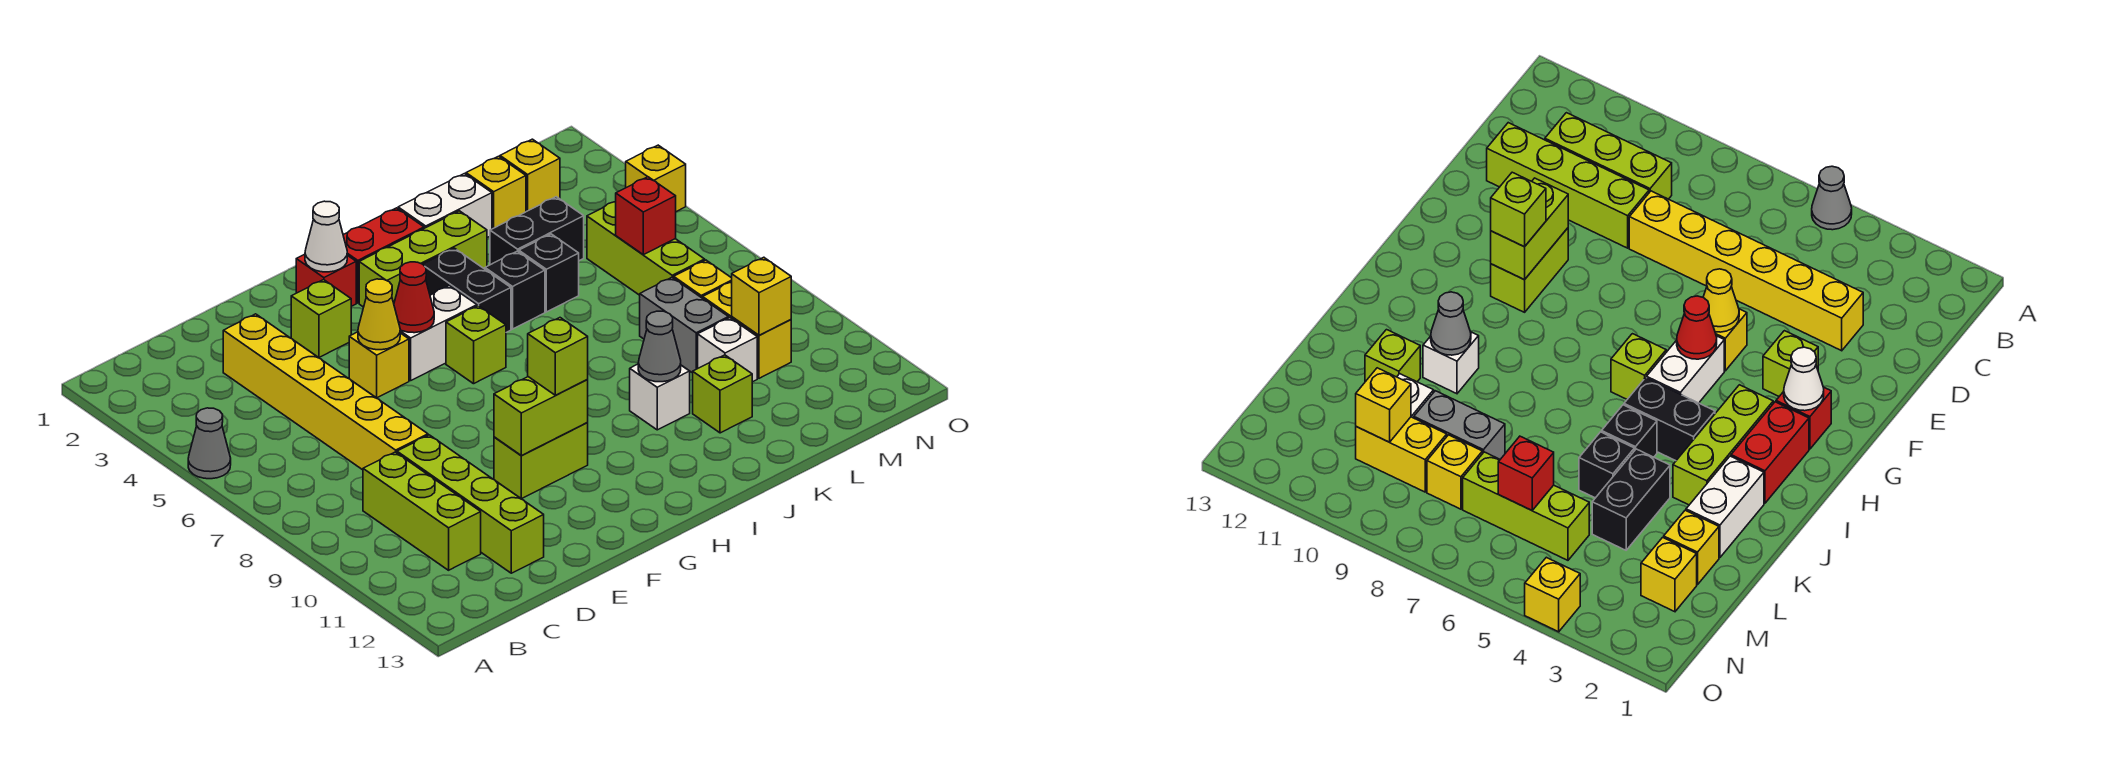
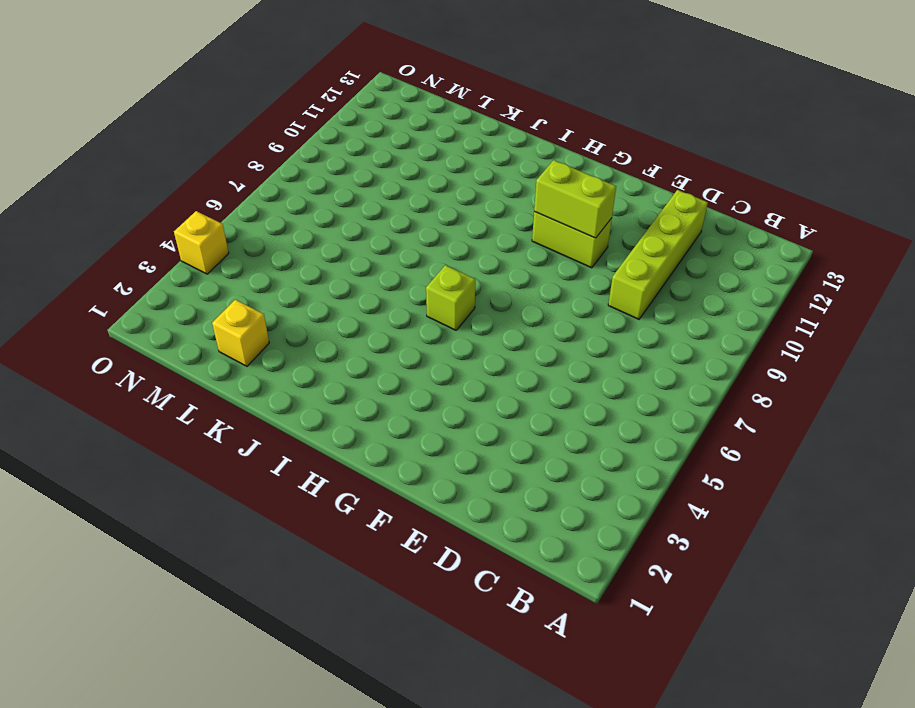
none -> grey 1x1 cone [188,408,231,479]
none -> lime 1x3 brick [363,452,481,570]
none -> yellow 1x6 brick [223,314,428,470]
none -> lime 1x1 brick [291,280,351,358]

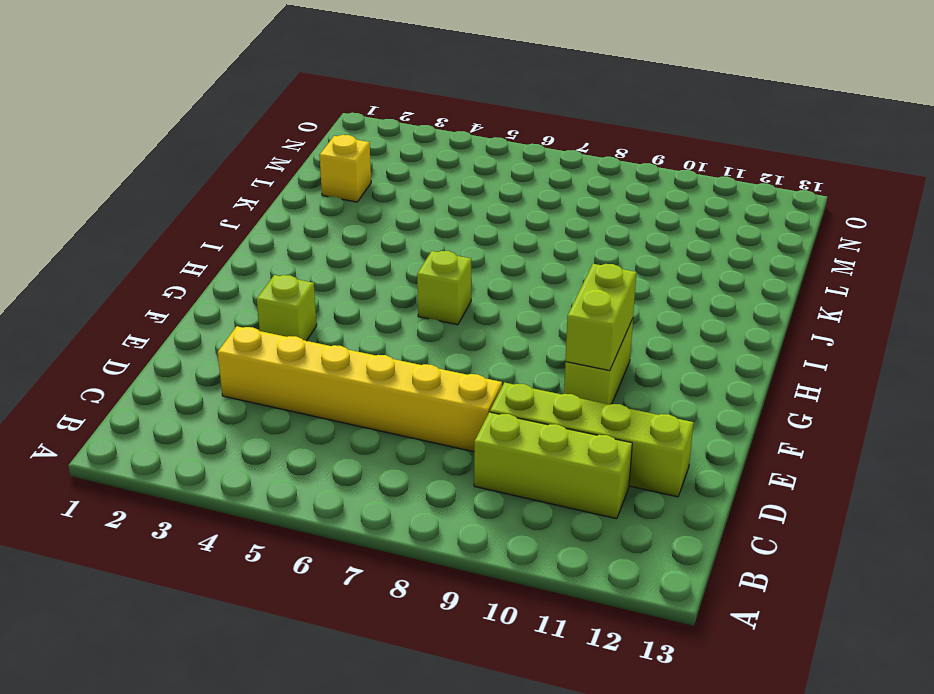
none -> grey 1x1 cone [188,408,231,479]
none -> yellow 1x1 brick [349,332,409,398]
none -> red 1x1 brick [296,254,356,306]
none -> white 1x2 brick [400,286,477,380]

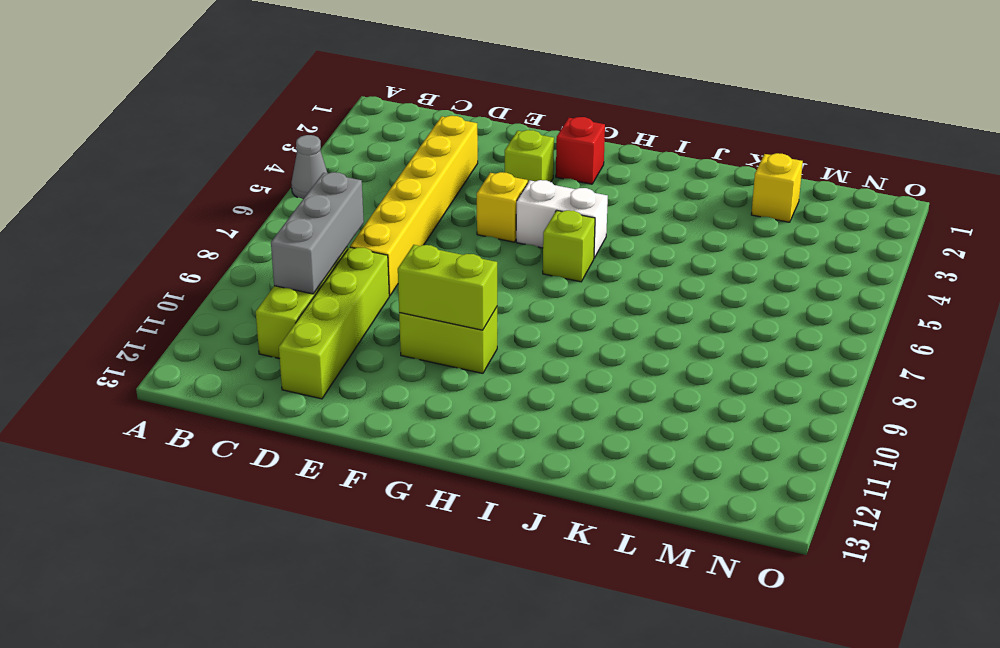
grey 1x3 brick [271,172,364,294] -> none
none -> red 1x2 brick [343,208,424,303]
none -> lime 1x3 brick [359,211,487,307]
none -> black 1x2 brick [423,248,511,332]
none -> white 1x2 brick [398,174,492,238]

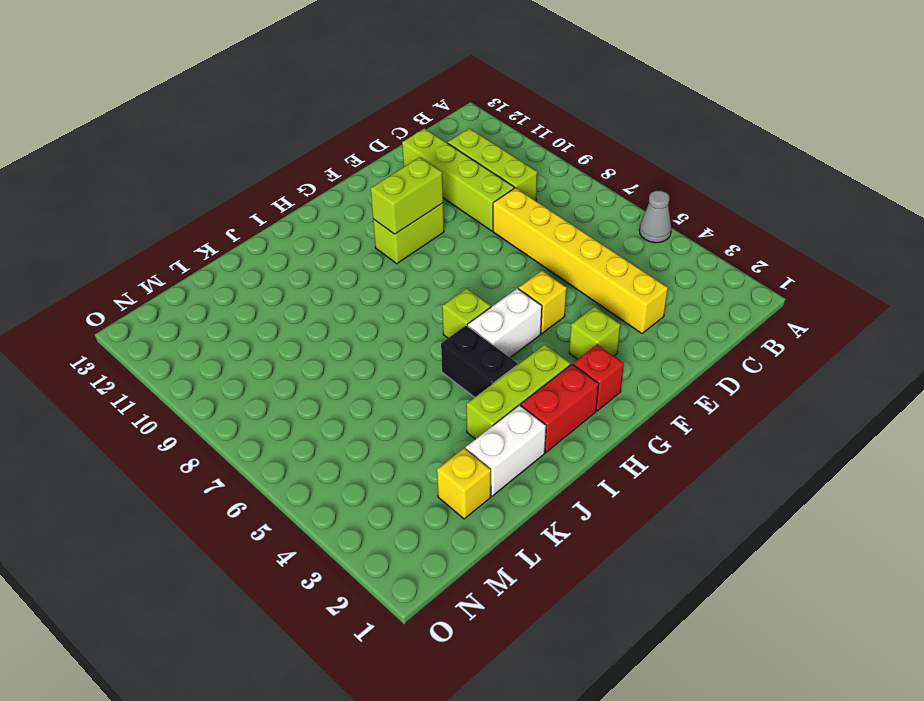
none -> black 1x1 brick [485,251,545,329]
none -> white 1x1 brick [630,364,690,430]
none -> black 1x2 brick [490,197,584,265]
none -> black 1x1 brick [519,234,579,312]

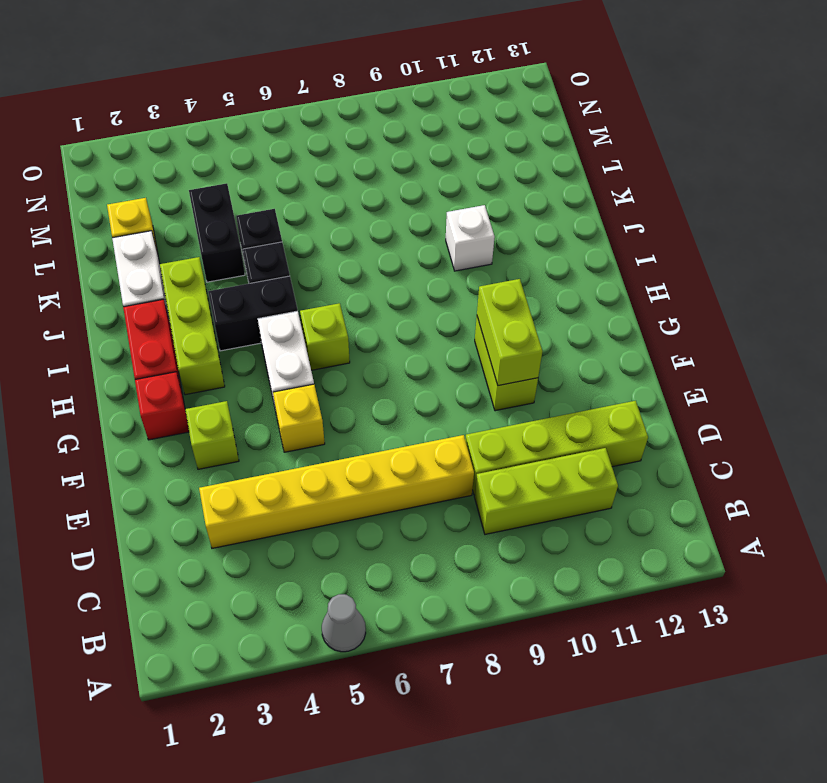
none -> lime 1x1 brick [693,355,752,433]
none -> grey 1x2 brick [640,277,729,373]
none -> white 1x1 brick [698,318,757,382]
none -> yellow 1x1 brick [500,139,560,212]

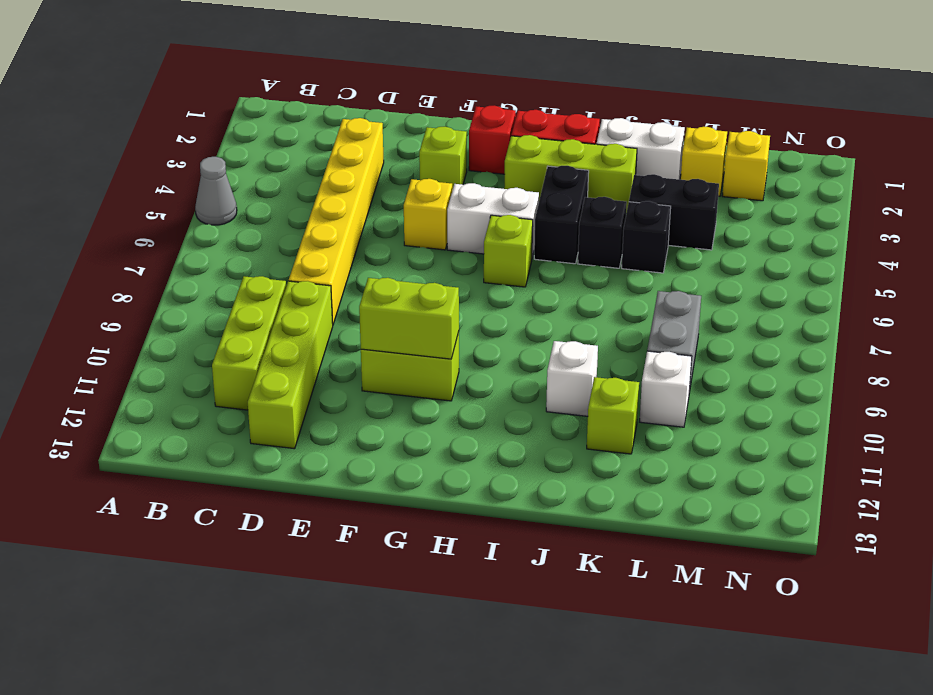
none -> lime 1x3 brick [587,201,705,295]
none -> yellow 1x1 brick [674,260,732,298]
none -> yellow 1x2 brick [703,282,791,378]
none -> yellow 1x1 brick [626,145,686,212]

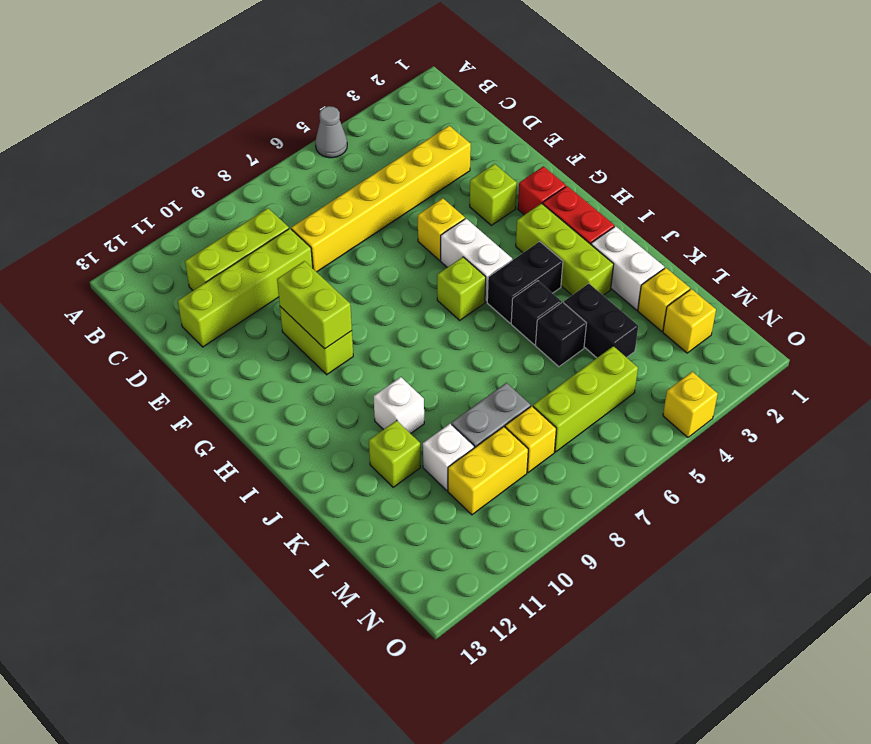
none -> yellow 1x1 cone [358,279,400,350]
none -> white 1x1 cone [305,201,347,272]
none -> red 1x1 cone [394,262,434,333]
none -> grey 1x1 cone [638,311,681,382]

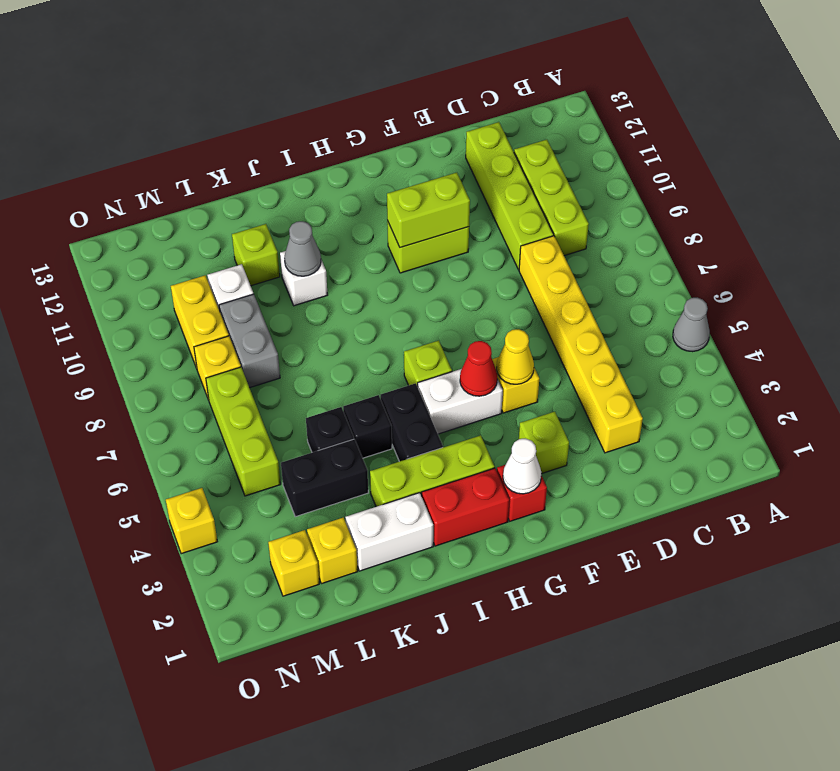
none -> red 1x1 brick [616,177,676,255]
none -> yellow 1x1 brick [732,257,791,335]
none -> lime 1x1 brick [528,318,588,395]

